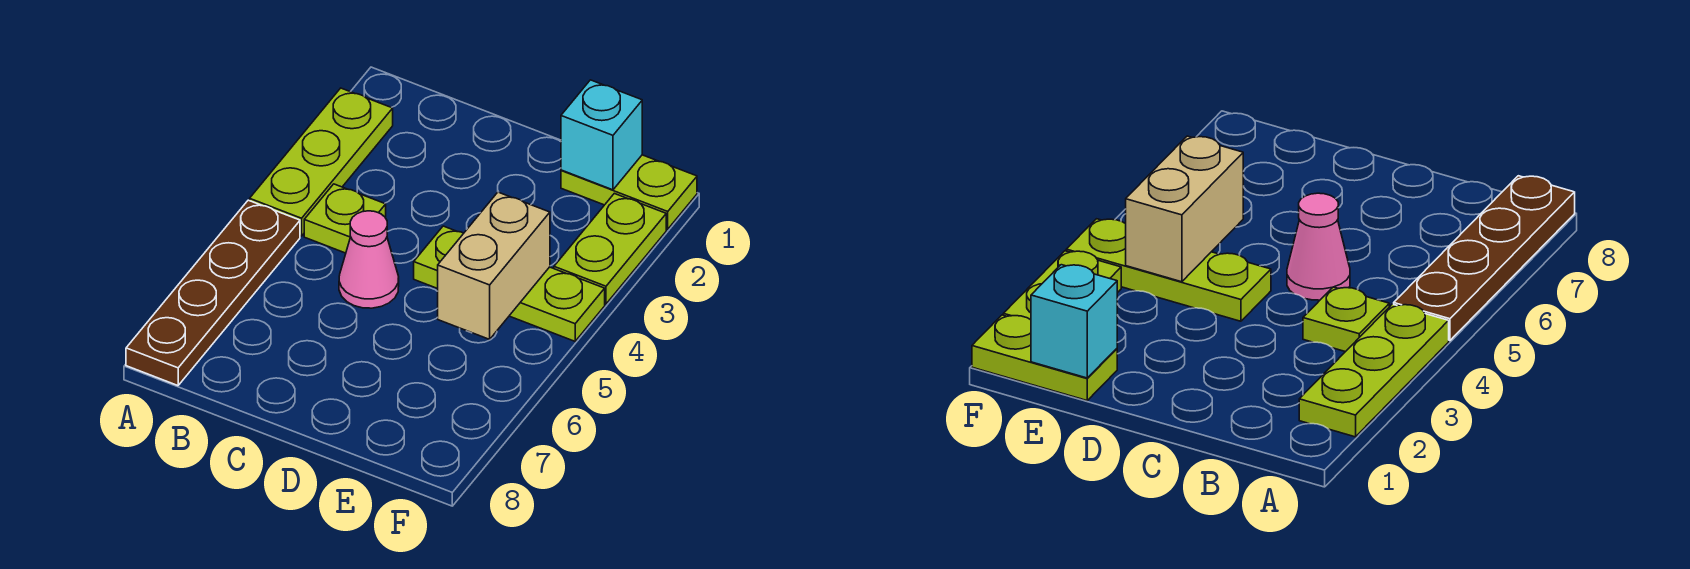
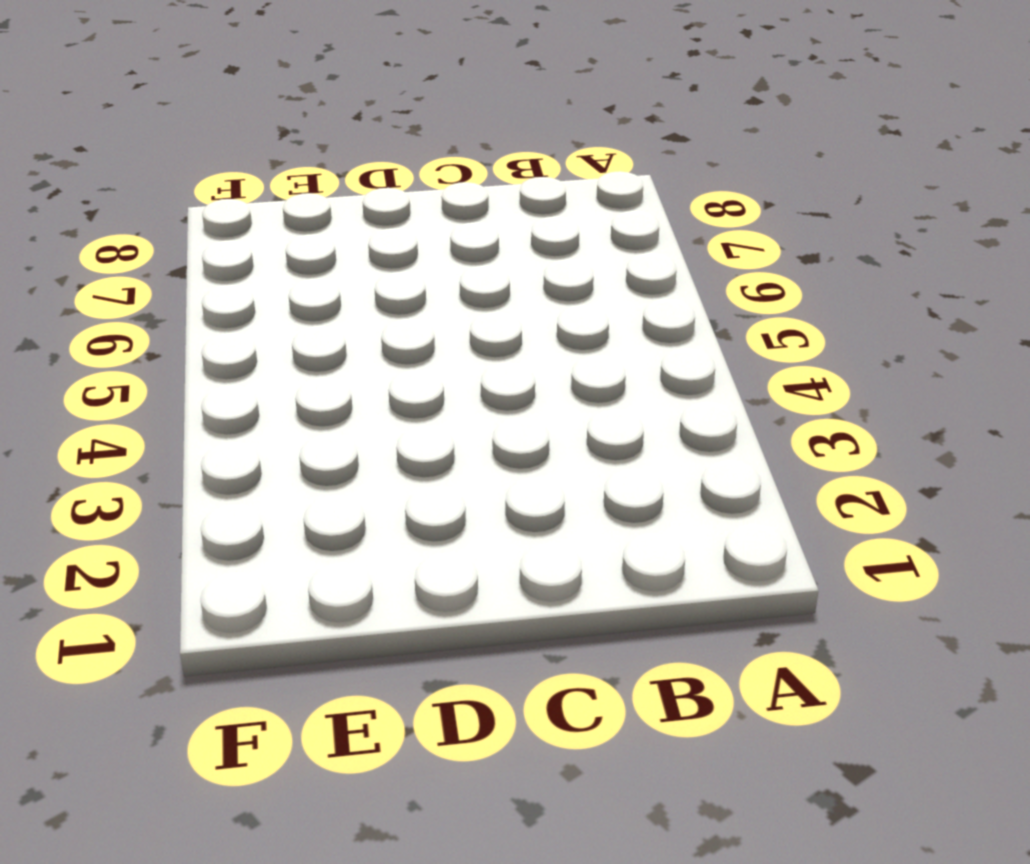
none -> lime 1x3 plate [250,88,393,236]
none -> brown 1x4 plate [126,200,300,386]

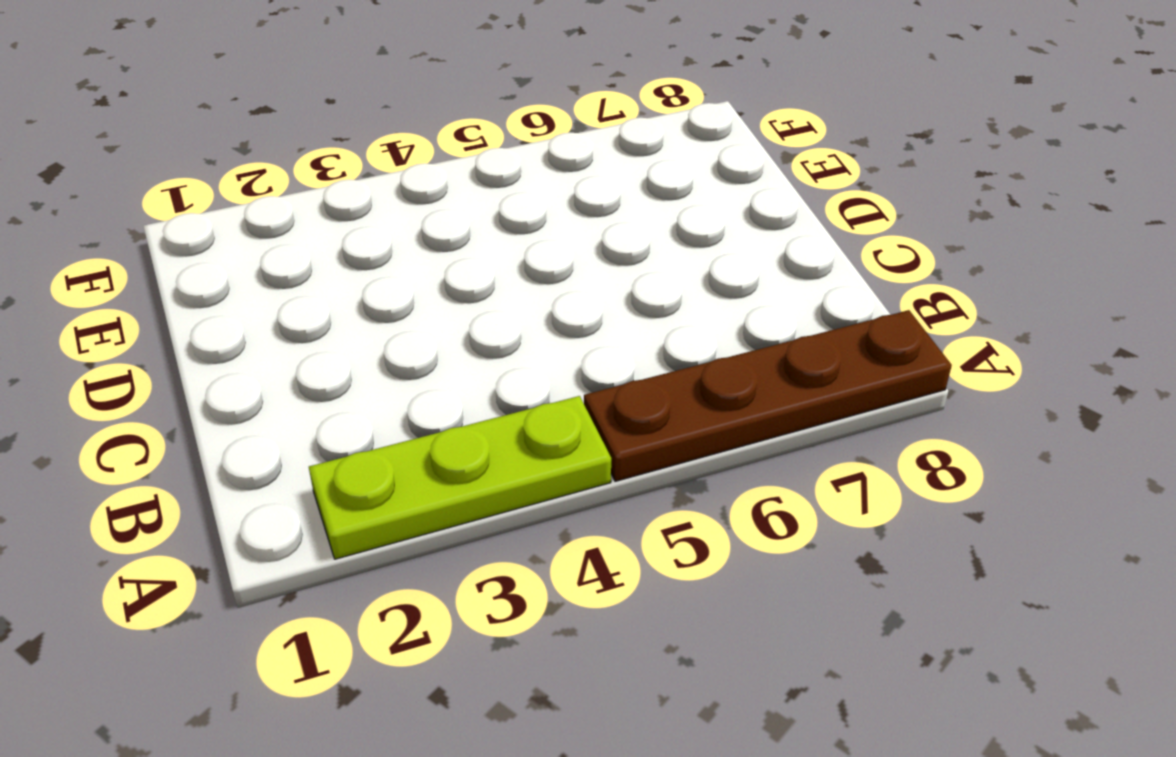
none -> lime 1x1 plate [304,184,386,253]
none -> pink 1x1 cone [339,211,399,308]

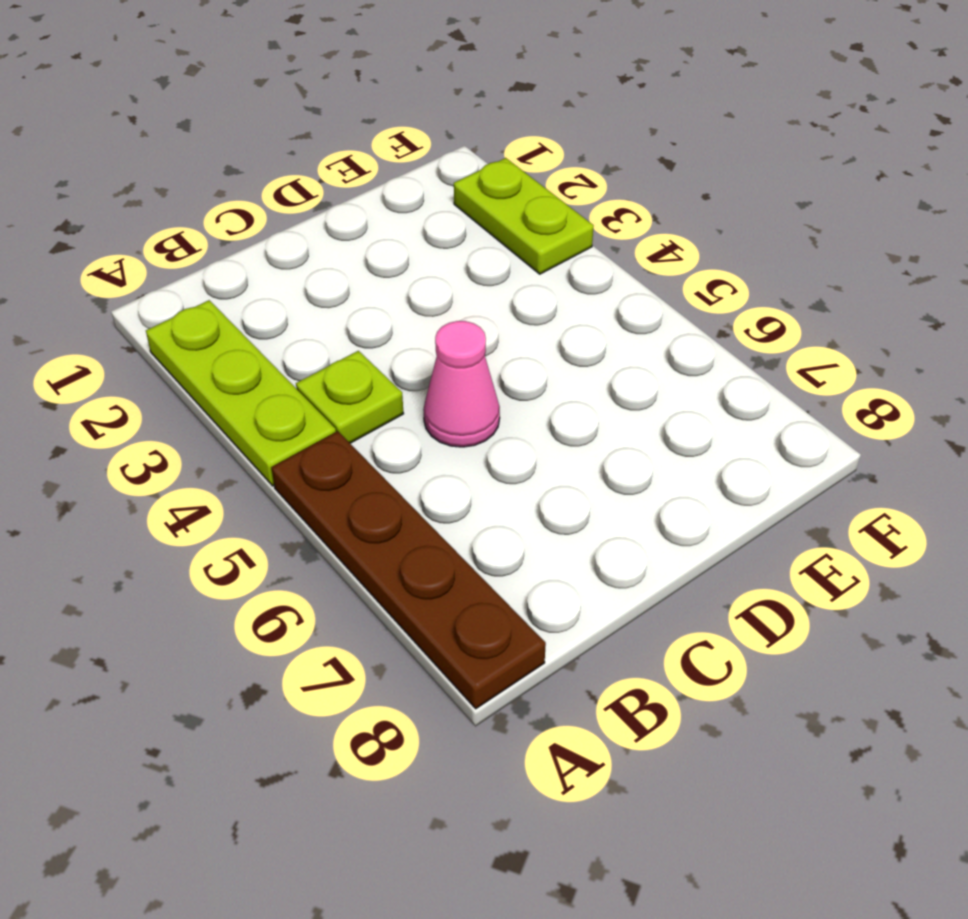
none -> lime 1x3 plate [414,226,605,341]
none -> lime 1x2 plate [561,155,697,229]

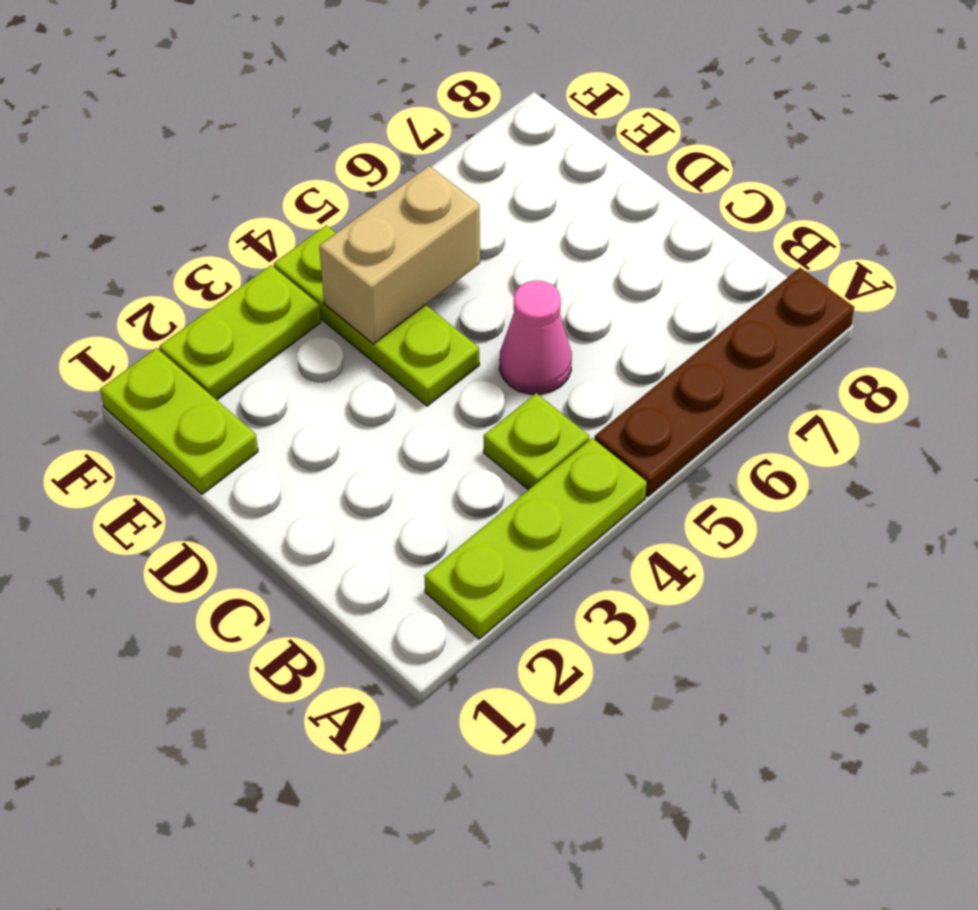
none -> cyan 1x1 brick [561,80,642,190]

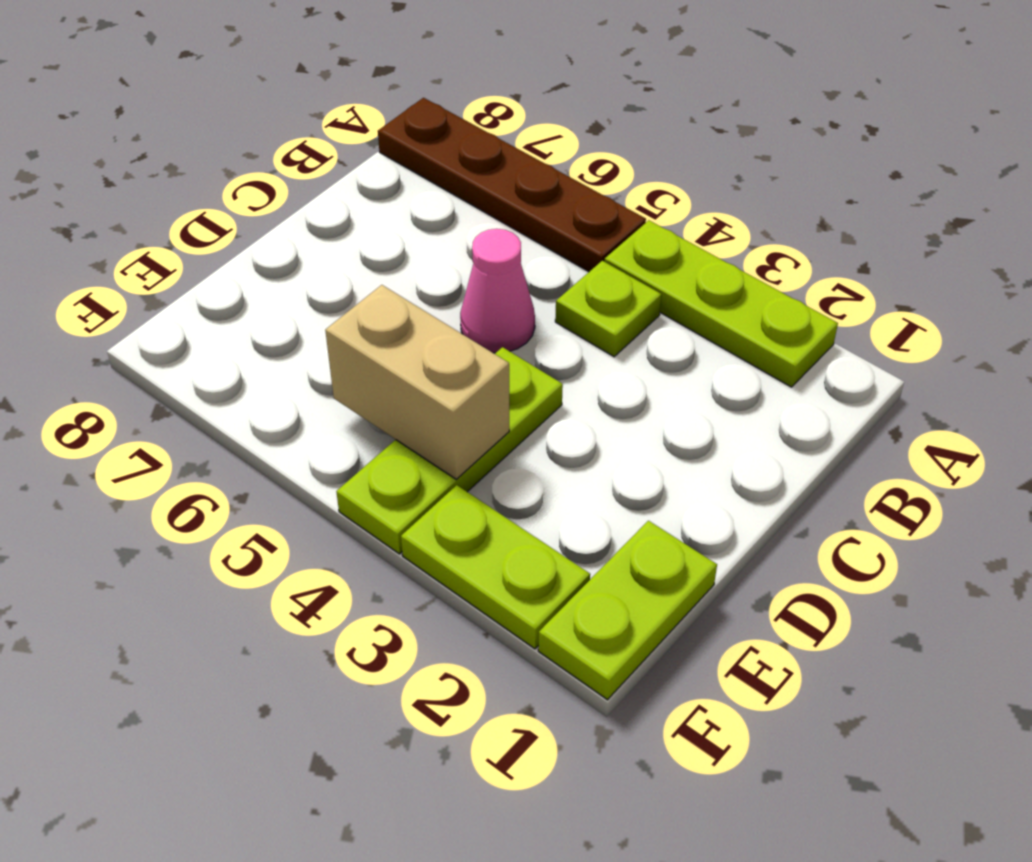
none -> cyan 1x1 brick [561,80,642,190]

